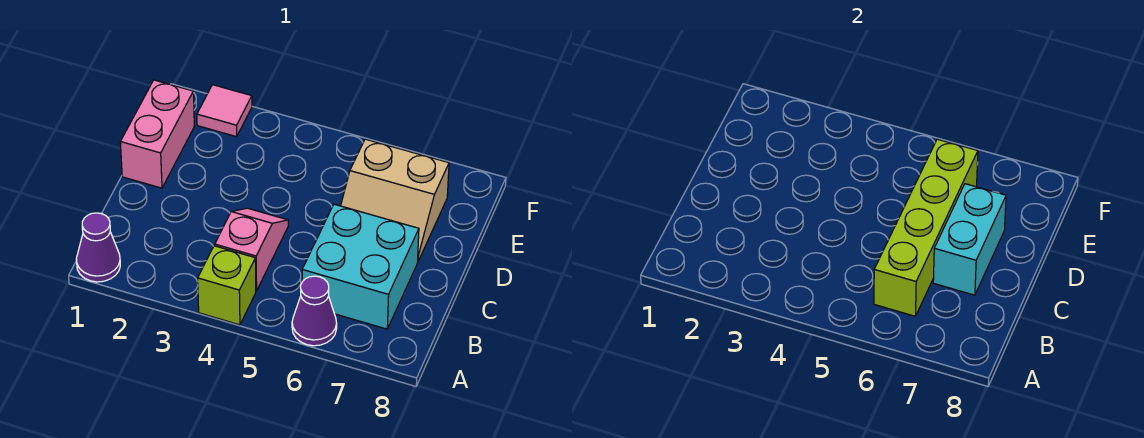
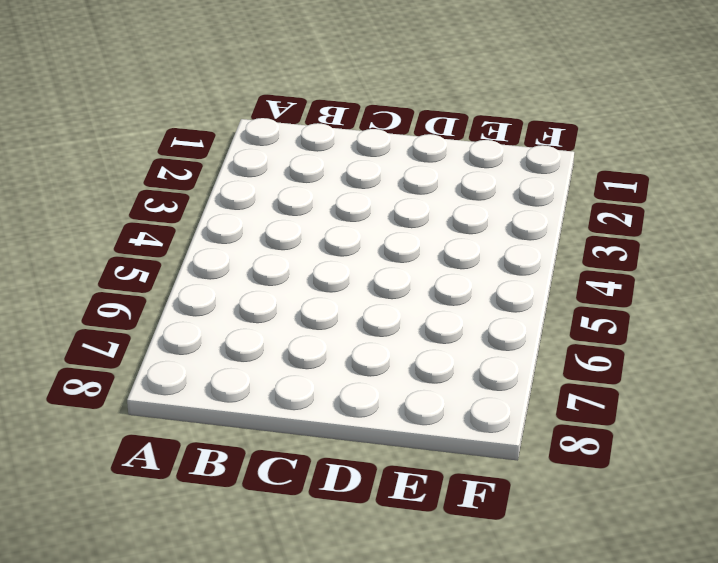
none -> purple 1x1 cone [76,213,120,282]
none -> lime 1x1 brick [198,246,256,325]

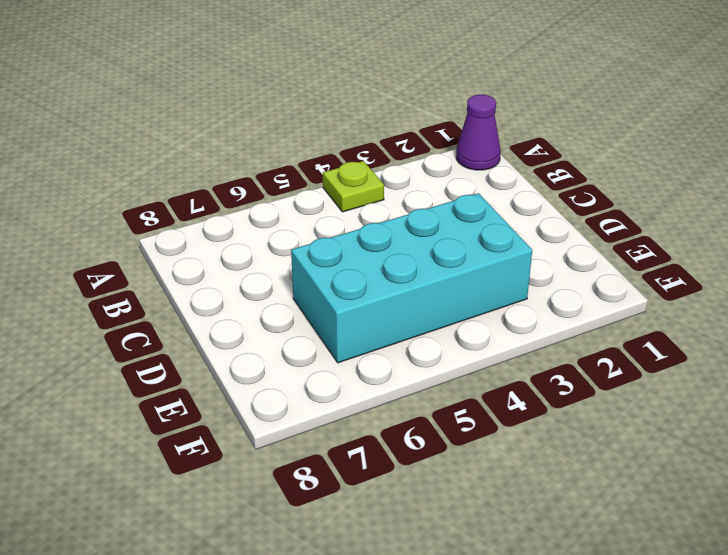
lime 1x1 plate [323,161,384,212] -> lime 1x1 brick [198,246,256,325]
cyan 2x4 brick [291,193,532,363] -> tan 2x2 slope [341,139,449,261]
none -> purple 1x1 cone [292,276,337,346]
none -> pink 1x2 slope [215,208,288,291]

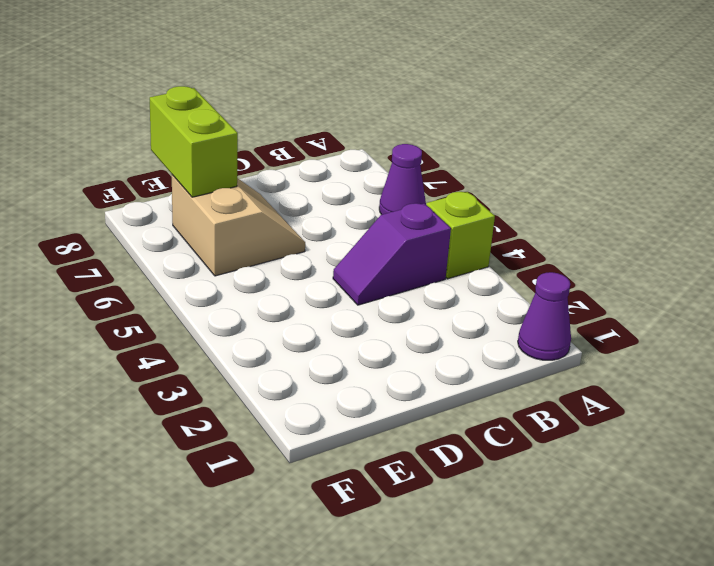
purple 1x2 slope [333,203,451,305] -> pink 1x2 slope [215,208,288,291]
lime 1x2 brick [150,86,238,197] -> none
none -> cyan 2x2 brick [302,204,419,329]
none -> pink 1x2 brick [120,80,194,188]

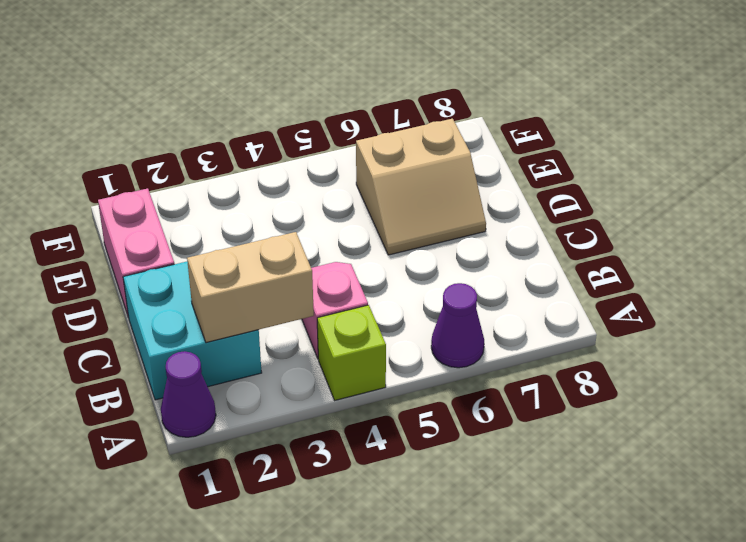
cyan 2x2 brick [123,262,262,400] -> cyan 2x2 brick moved to [302,204,419,329]
tan 1x2 brick [187,232,314,343] -> none
none -> pink 1x1 tile [197,85,252,137]
none -> lime 1x4 brick [874,139,978,316]

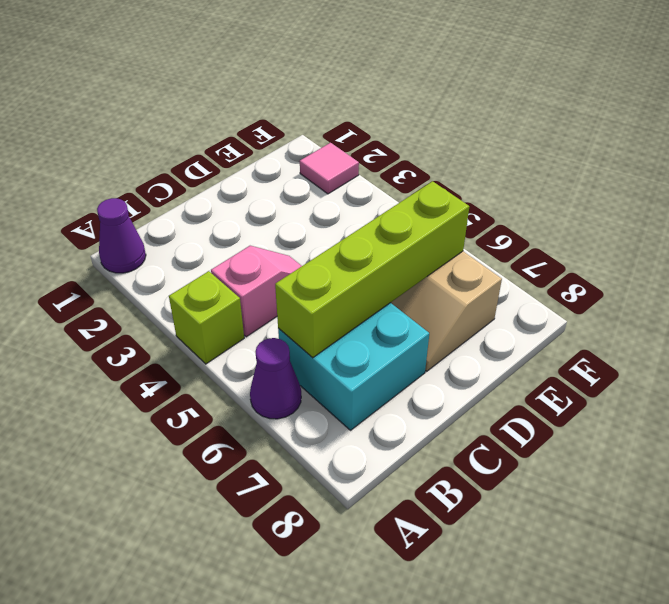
none -> pink 1x2 brick [120,80,194,188]
none -> cyan 1x2 brick [933,184,1006,295]

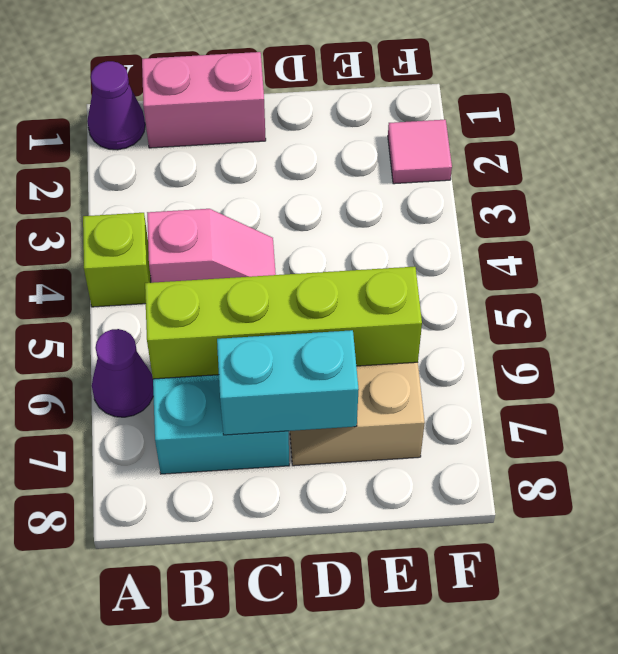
pink 1x2 brick [142,52,266,148] -> pink 1x2 brick moved to [120,80,194,188]

